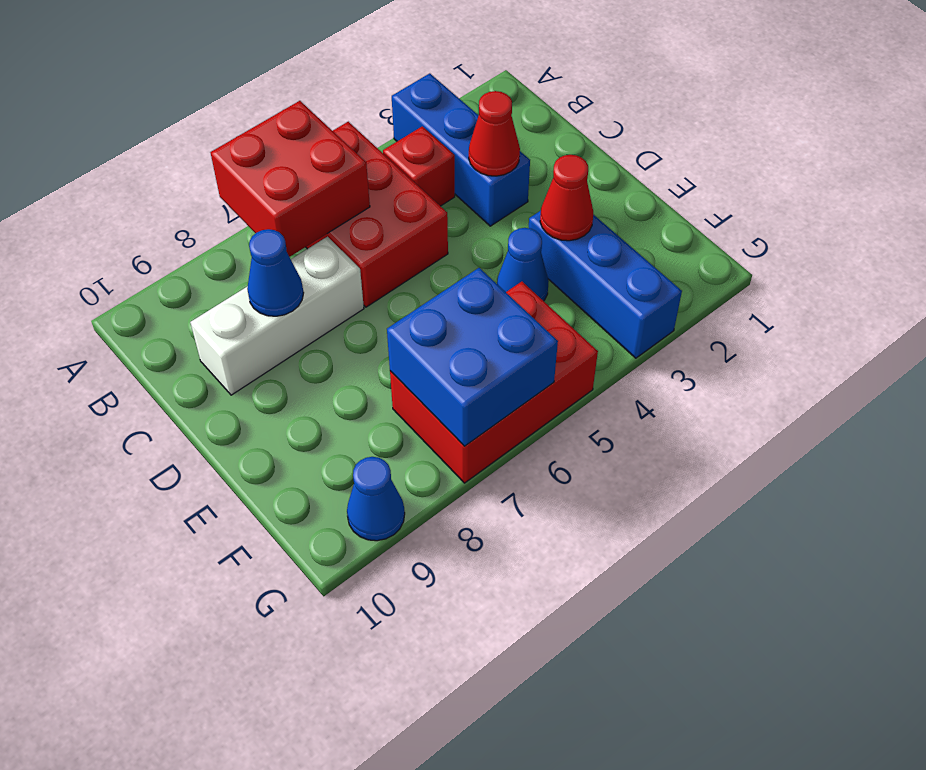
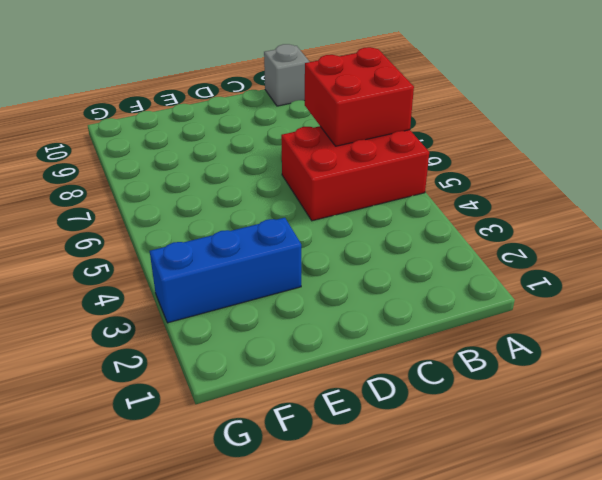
grey 1x1 brick [264,44,309,106] -> none
none -> blue 1x3 brick [392,73,530,226]
none -> red 1x1 brick [383,126,455,206]
none -> white 1x3 brick [190,237,364,395]

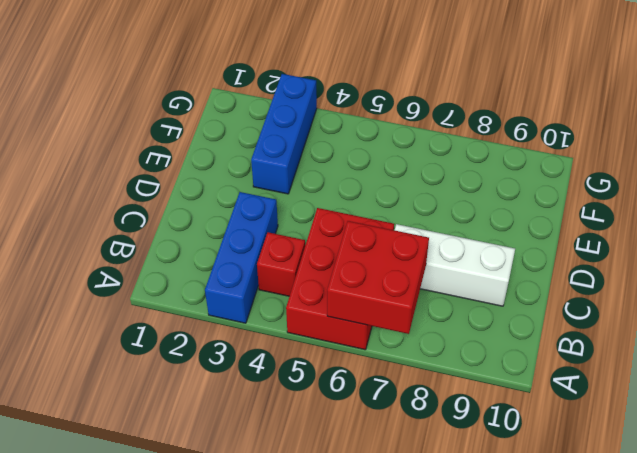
none -> blue 1x1 cone [497,228,549,301]
none -> red 2x3 brick [390,282,598,483]
none -> blue 1x1 cone [347,457,405,541]

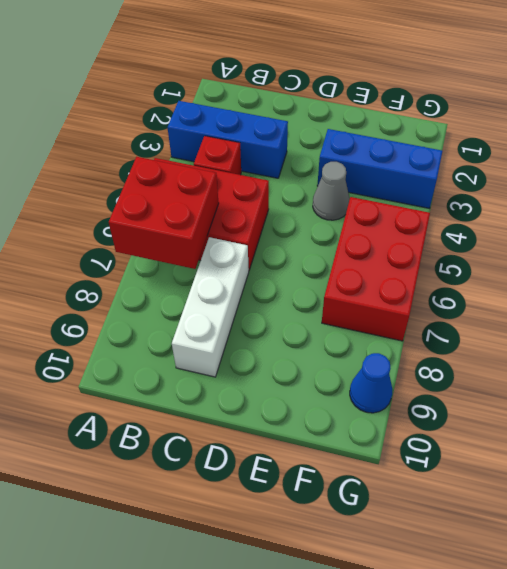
grey 1x1 cone [313,162,350,220] -> blue 1x1 cone [497,228,549,301]
none -> red 1x1 cone [469,91,520,176]
none -> blue 1x1 cone [247,229,304,316]
none -> red 1x1 cone [540,155,593,241]

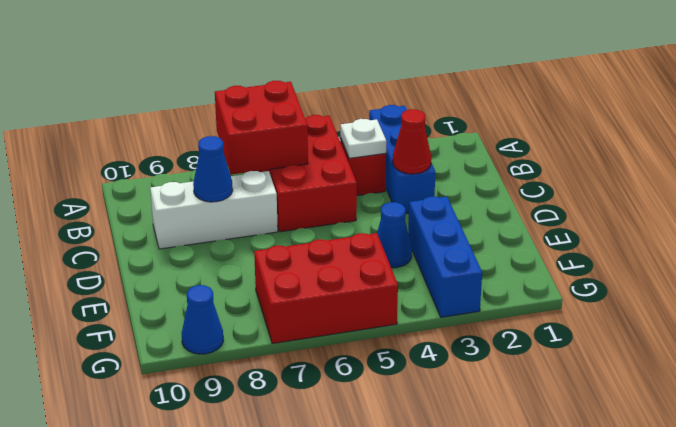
white 1x1 plate [340,119,386,158] -> none
none -> red 1x1 cone [540,155,593,241]
none -> blue 2x2 brick [387,268,558,446]

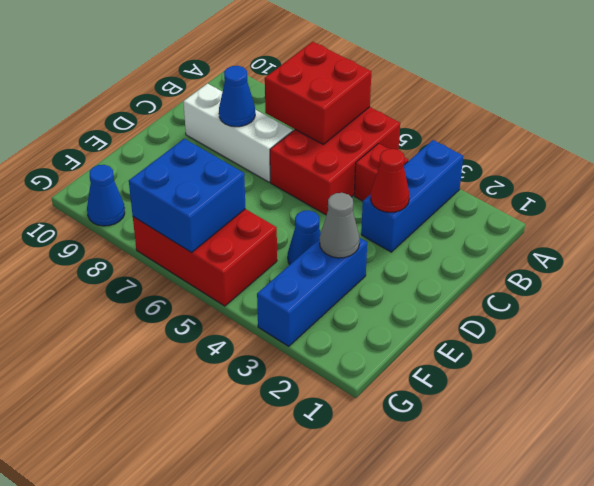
grey 1x1 cone [320,193,360,258] -> red 1x1 cone [540,155,593,241]

